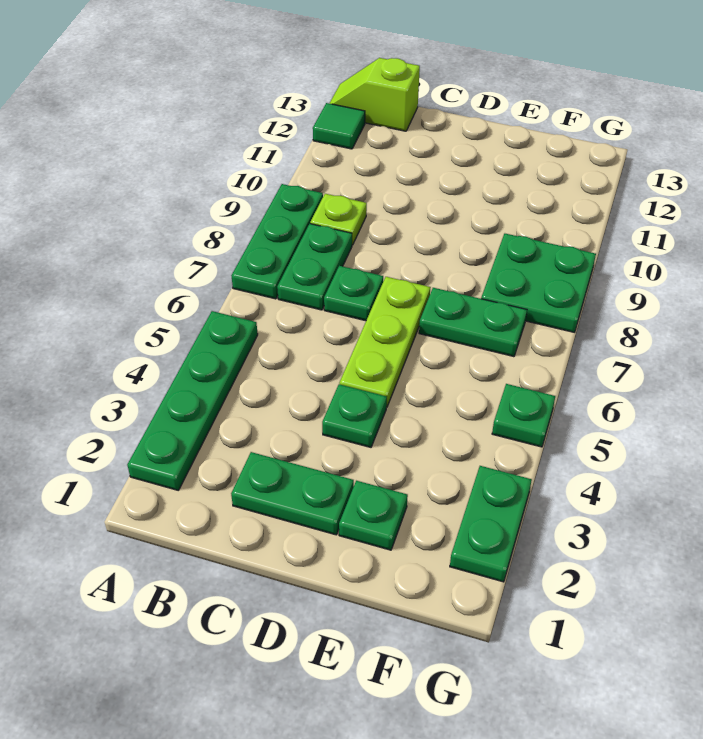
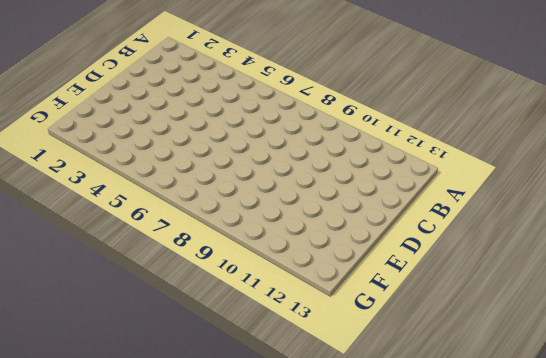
none -> green 1x4 plate [127,311,258,490]
none -> green 1x3 plate [231,184,323,299]
none -> green 1x1 tile [313,103,365,149]

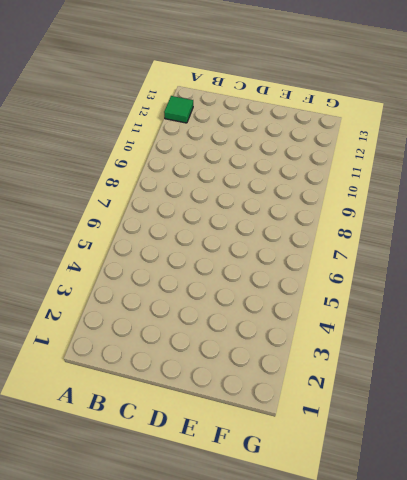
none -> green 1x4 plate [127,311,258,490]
none -> green 1x3 plate [231,184,323,299]
none -> lime 1x2 slope [329,58,420,131]

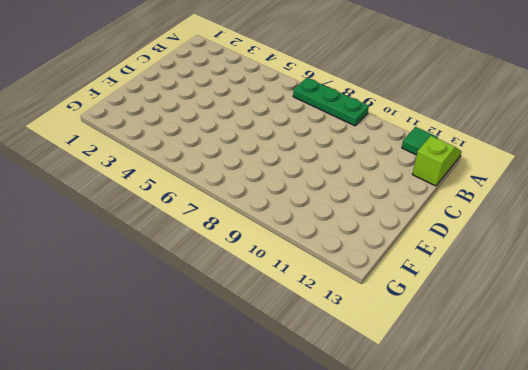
none -> green 1x4 plate [127,311,258,490]
none -> green 1x2 plate [277,224,352,310]
none -> lime 1x1 plate [310,194,367,245]

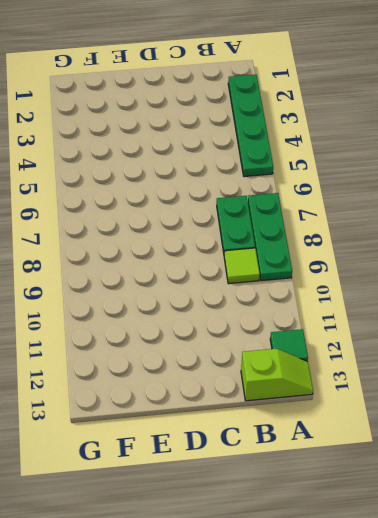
lime 1x1 tile [224,248,260,284] -> lime 1x1 plate [310,194,367,245]
none -> green 1x2 plate [231,452,354,535]
none -> green 1x1 plate [324,266,383,321]
none -> green 1x1 plate [322,384,387,447]

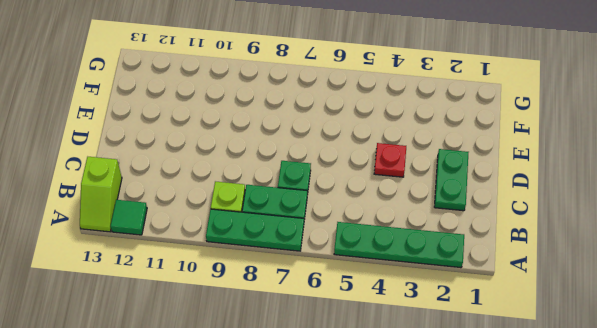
red 1x1 plate [374,143,406,177] -> green 1x1 plate [322,384,387,447]
none -> lime 1x3 plate [339,277,431,407]
none -> green 1x1 plate [339,481,408,550]
none -> green 1x2 plate [419,288,527,357]

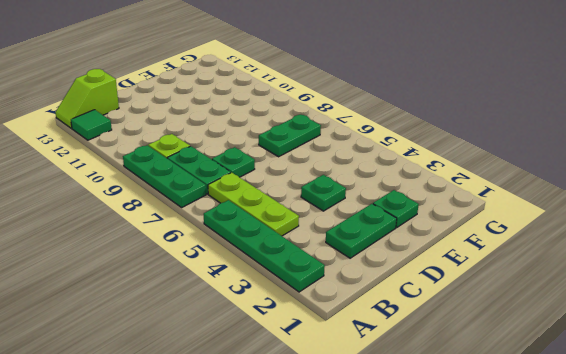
lime 1x3 plate [208,173,299,236] -> lime 1x3 plate moved to [339,277,431,407]
none -> green 2x2 plate [481,234,596,332]
none -> green 1x2 plate [450,466,532,582]
none -> green 1x1 plate [492,384,555,447]

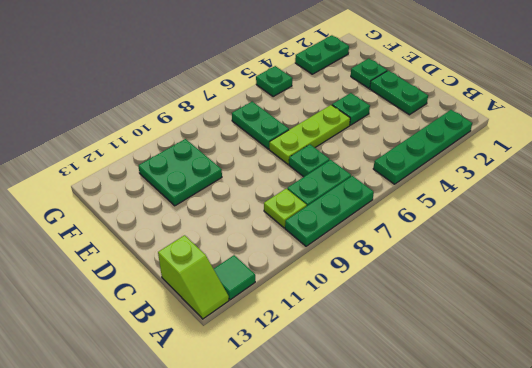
green 2x2 plate [138,139,222,206] -> green 2x2 plate moved to [481,234,596,332]

